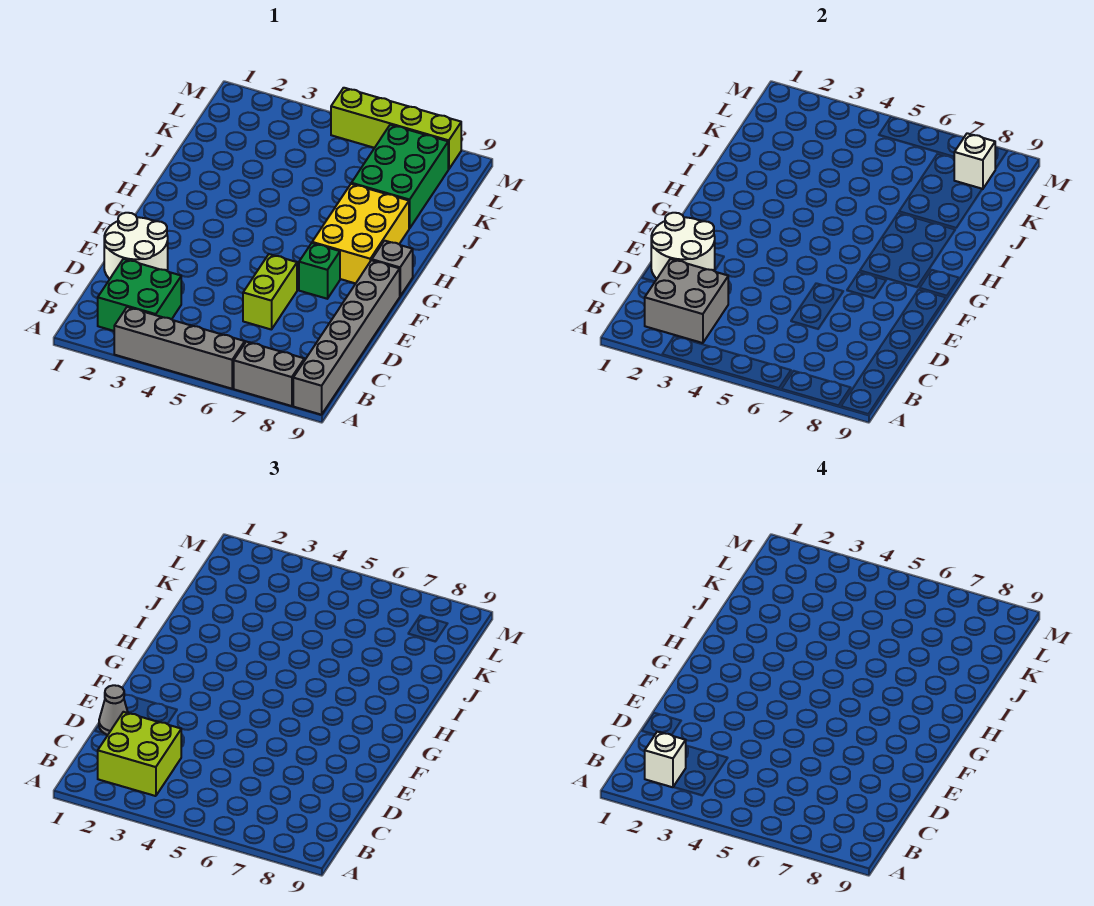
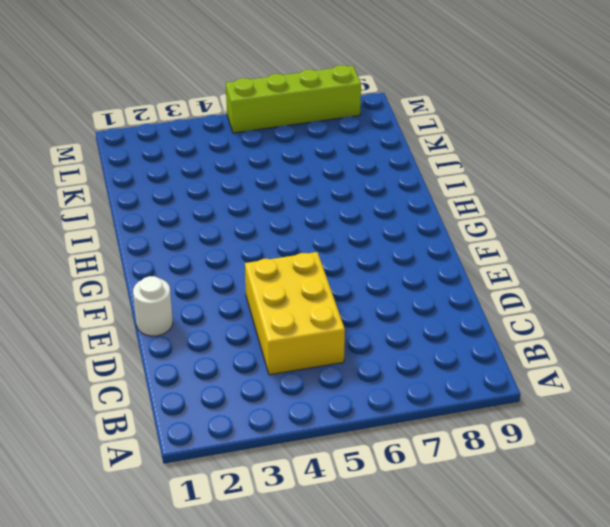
yellow 2x3 brick [245,252,345,375] -> yellow 2x3 brick moved to [312,184,409,284]
white 1x1 round brick [133,276,173,336] -> white 2x2 round brick [104,213,168,279]
none -> grey 1x4 brick [114,307,245,389]
none -> grey 1x2 brick [234,342,304,406]
none -> grey 1x6 brick [293,260,400,415]

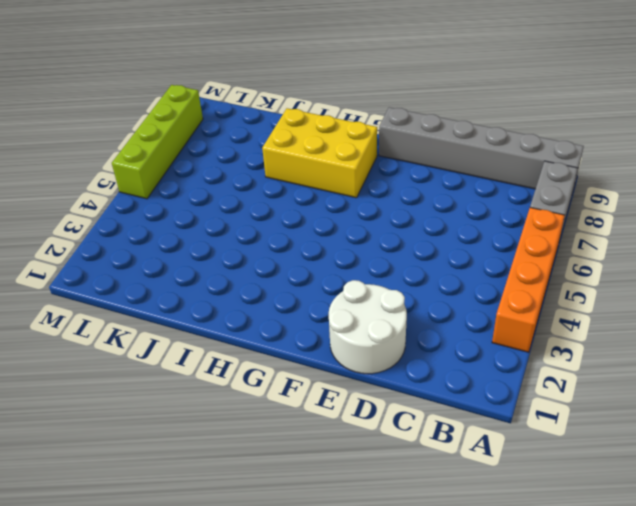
orange 1x4 brick [492,208,565,352] -> grey 1x4 brick [114,307,245,389]
none -> green 2x2 brick [98,259,181,331]
none -> lime 1x2 brick [243,254,297,330]
none -> green 1x1 brick [299,243,340,299]

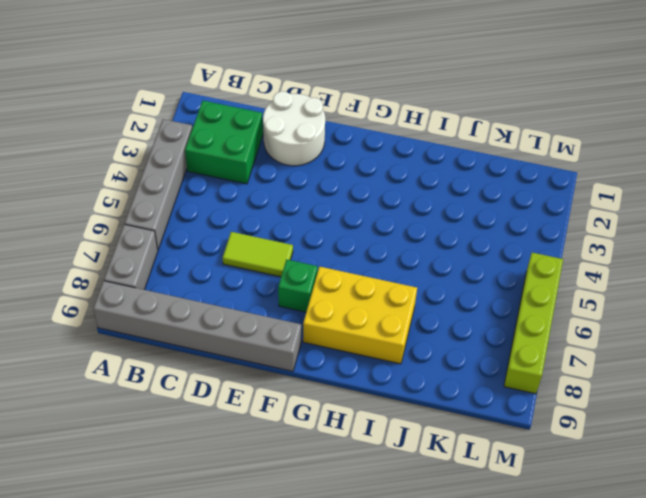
lime 1x2 tile [223,232,293,277] -> lime 1x2 brick [243,254,297,330]
none -> grey 1x1 brick [372,241,413,296]
none -> green 2x3 brick [351,125,448,229]
none -> grey 2x2 brick [645,259,728,343]

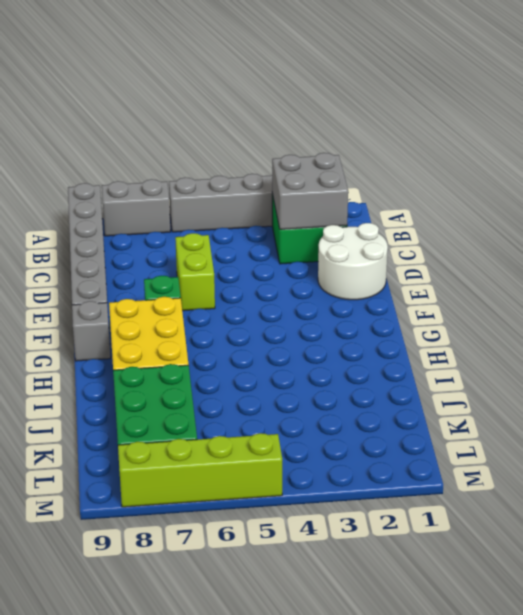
none -> white 2x2 round brick [651,213,715,279]
none -> white 1x1 brick [954,133,995,189]
none -> lime 2x2 brick [98,712,181,796]

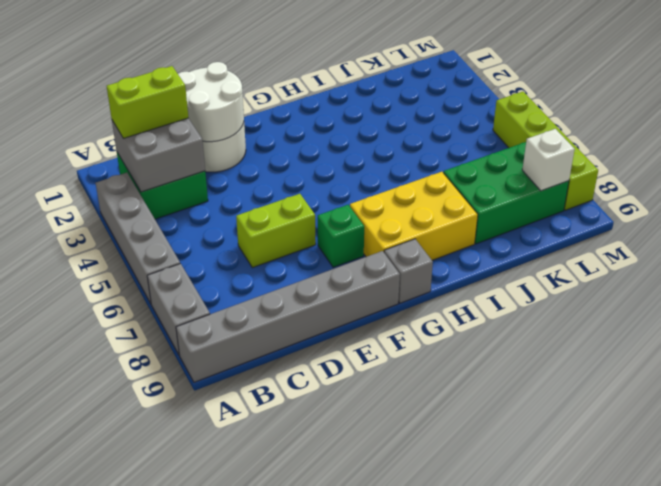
lime 1x2 brick [107,66,188,138] -> lime 2x2 brick [98,712,181,796]
none -> grey 1x1 cone [99,685,128,735]
none -> white 1x1 brick [645,732,686,787]

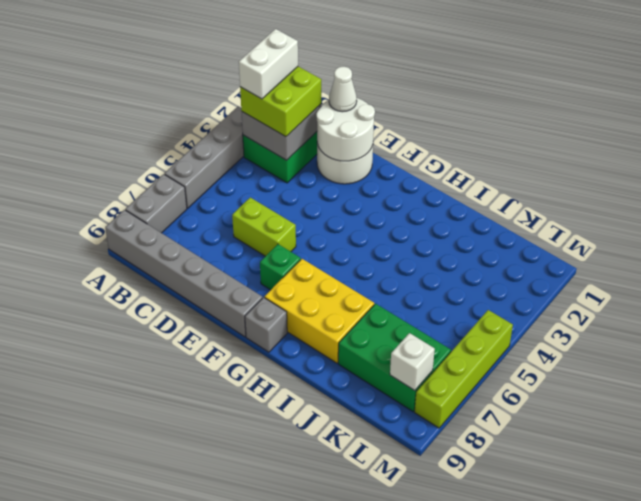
white 1x2 brick [239,29,298,99] -> white 1x1 brick [645,732,686,787]
white 1x1 cone [329,67,357,112] -> grey 1x1 cone [99,685,128,735]

